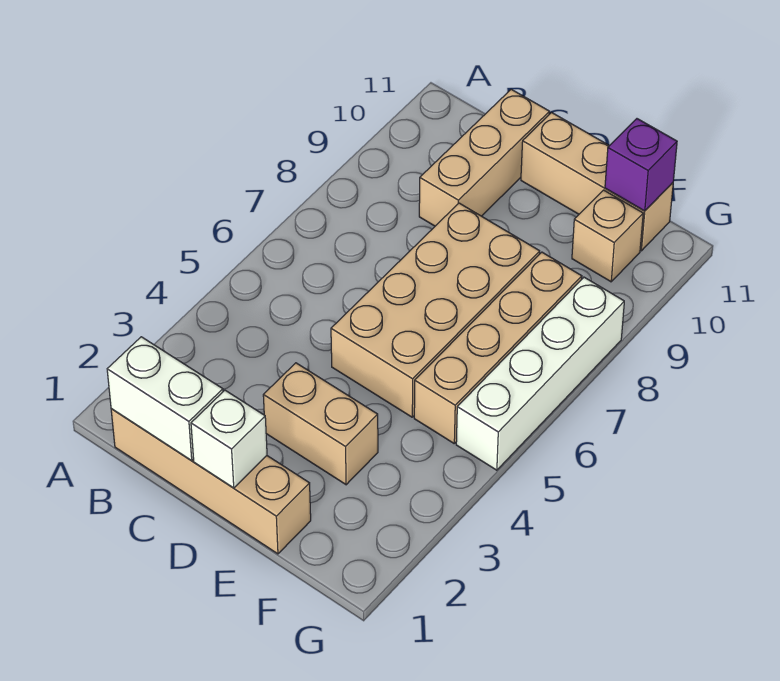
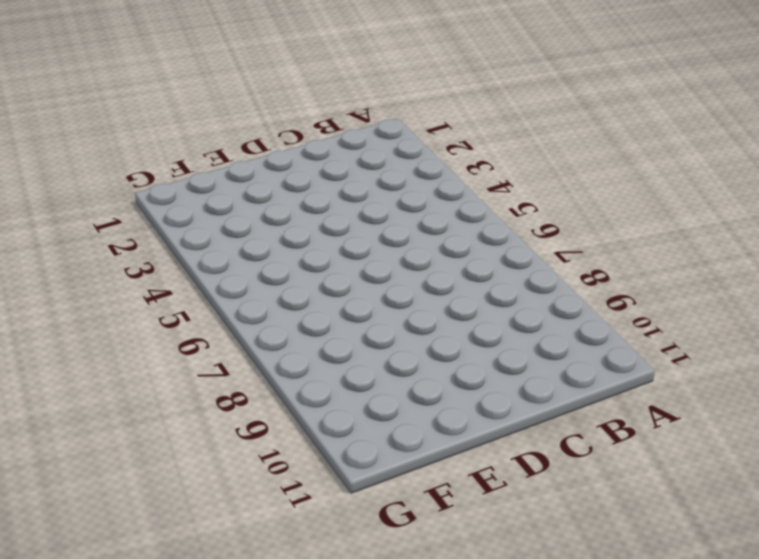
none -> tan 1x4 brick [111,409,311,554]
none -> tan 1x3 brick [419,89,550,226]

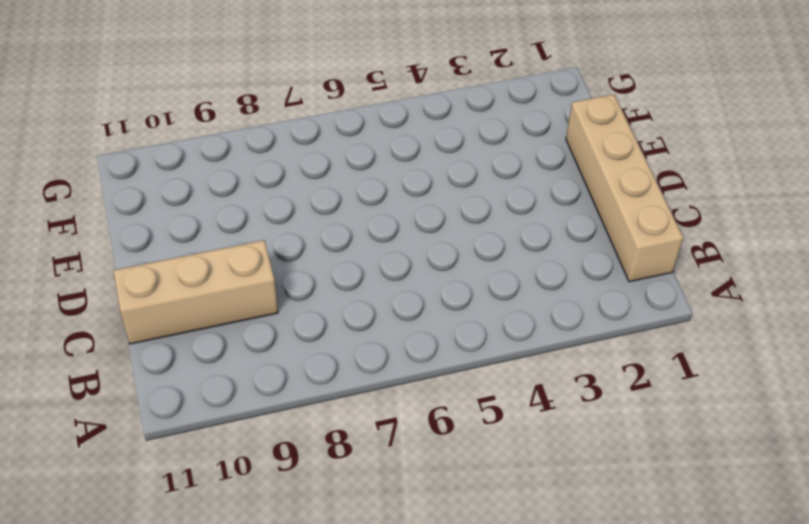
none -> tan 1x2 brick [263,363,378,485]
none -> tan 2x4 brick [331,203,540,417]

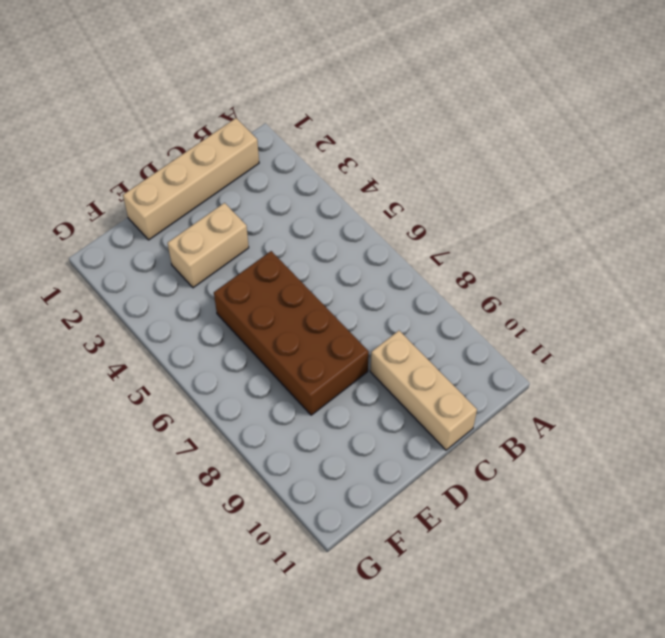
brown 2x4 brick [214,251,369,415] -> tan 2x4 brick [331,203,540,417]
none -> tan 1x3 brick [521,113,673,251]
none -> tan 1x4 brick [414,252,582,443]

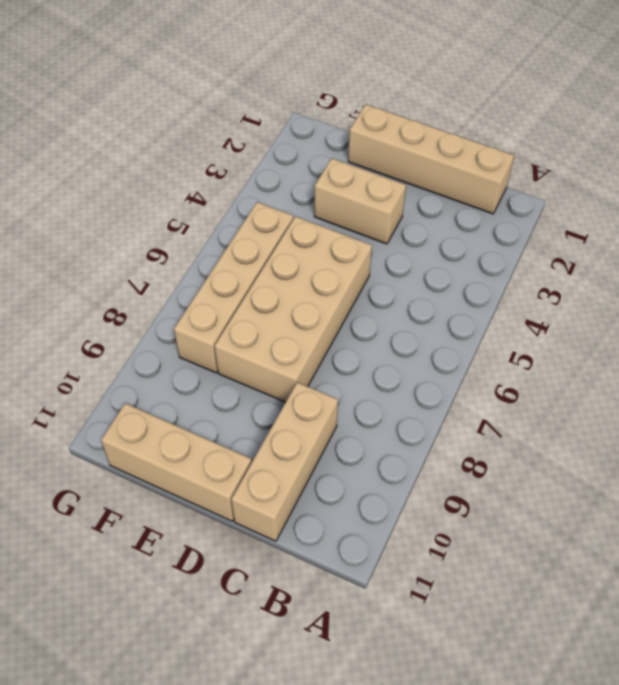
none -> tan 1x1 brick [572,190,643,282]
none -> white 1x4 brick [456,277,624,470]

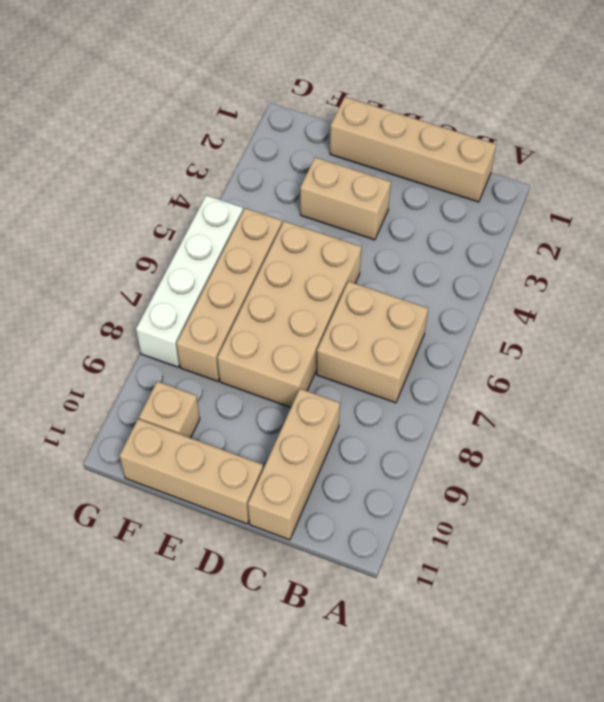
tan 2x2 brick [317,281,428,403] -> none
none -> white 1x2 brick [107,337,223,461]
none -> white 1x1 brick [191,390,267,488]

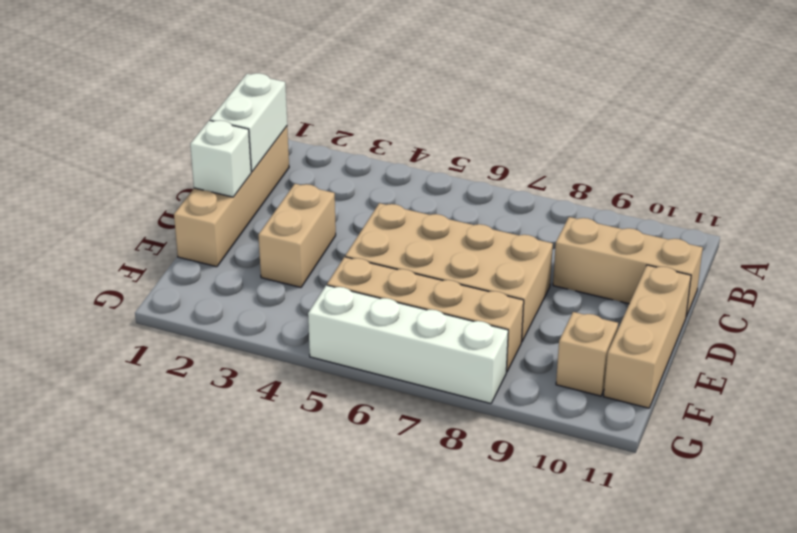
none -> purple 1x1 brick [605,119,677,211]

